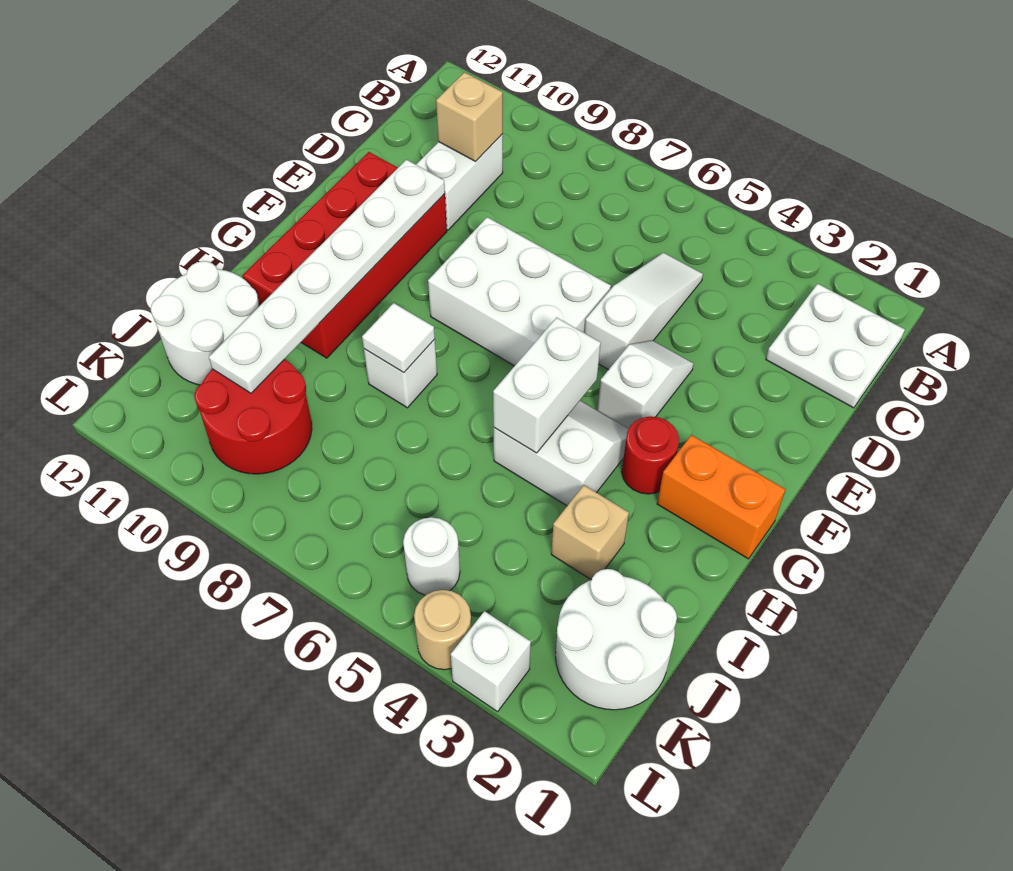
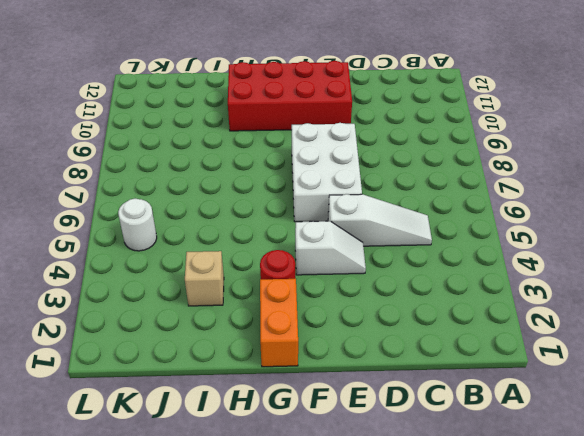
none -> white 2x2 plate [766,284,905,408]
none -> white 1x2 brick [416,134,503,230]
none -> white 2x2 slope [494,401,628,506]

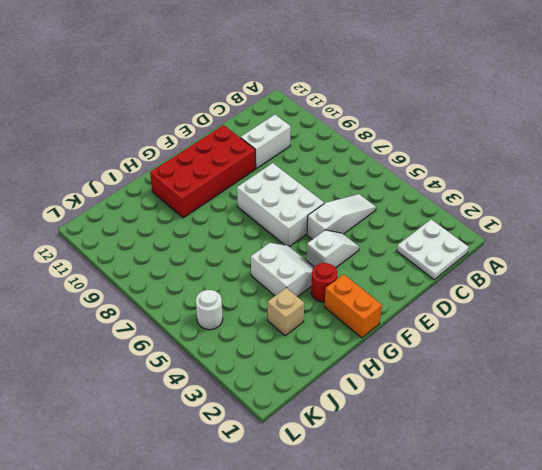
none -> white 1x1 brick [364,339,437,408]
none -> white 2x2 round brick [151,261,259,385]
none -> white 2x2 round brick [556,569,677,710]

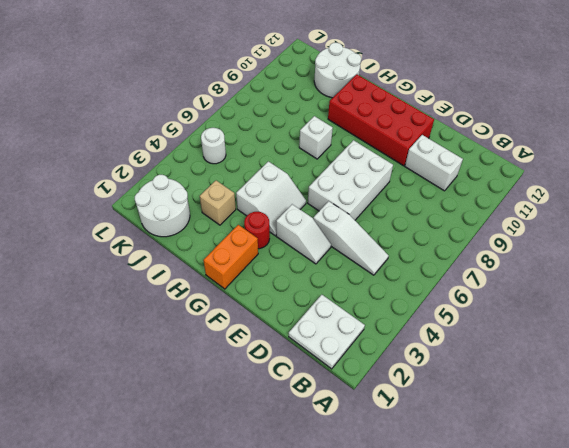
none -> red 2x2 round brick [194,359,312,474]
none -> white 1x1 brick [451,611,531,712]
none -> tan 1x1 round brick [414,590,471,670]

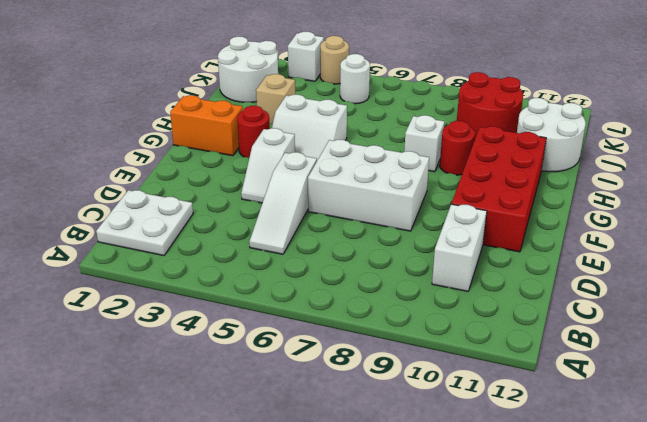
red 1x1 round brick [440,121,475,175] -> none
none -> tan 1x1 brick [436,72,503,161]
none -> white 1x6 plate [209,160,445,393]
none -> white 1x2 brick [493,317,601,453]

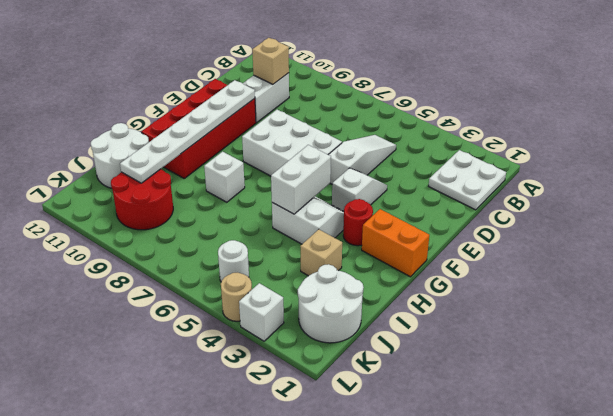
none -> white 1x1 tile [362,303,435,372]

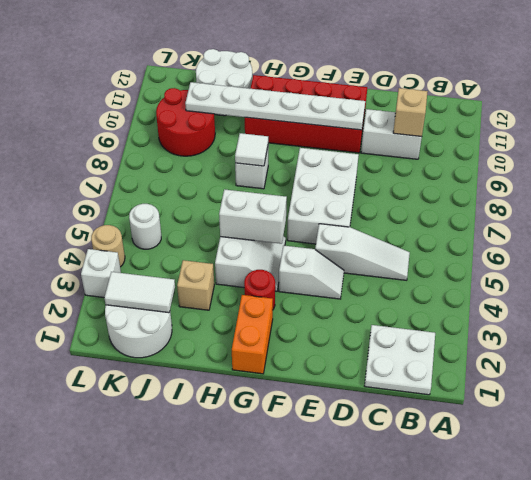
white 1x2 tile [104,272,175,313] -> none

